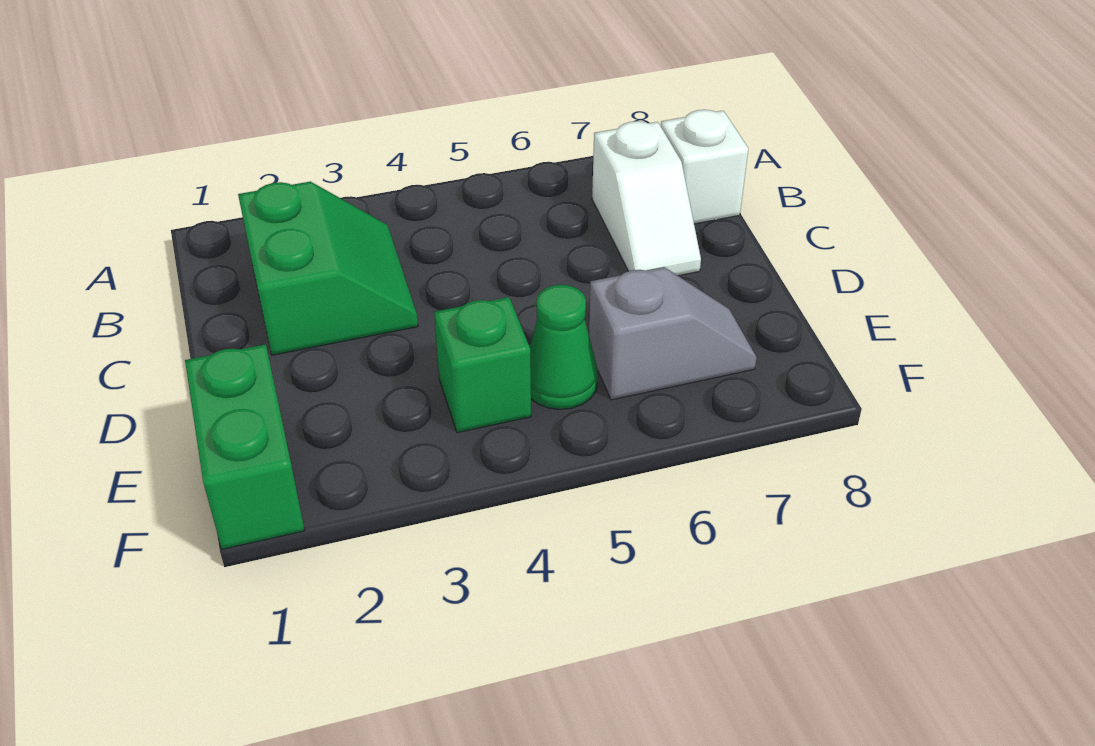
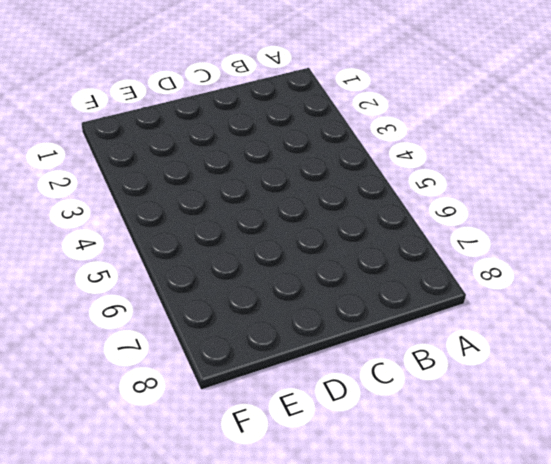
none -> green 2x2 slope [238,182,418,355]
none -> white 1x2 slope [592,121,701,276]

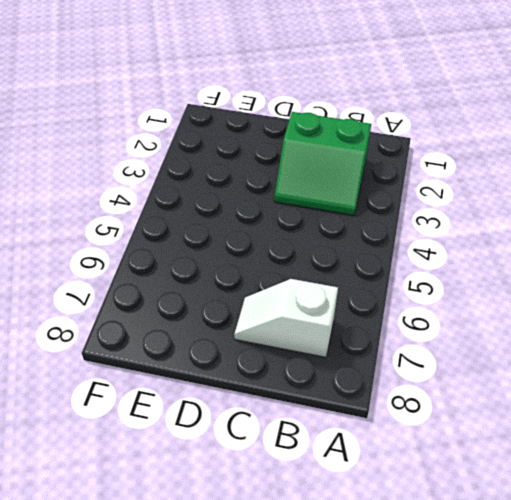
none -> white 1x1 brick [661,110,748,224]
none -> green 1x2 brick [185,344,305,549]

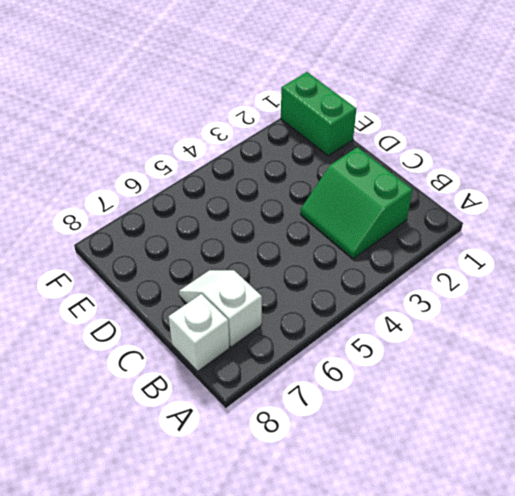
none -> green 1x1 brick [434,297,531,433]
none -> green 1x1 cone [530,285,598,409]

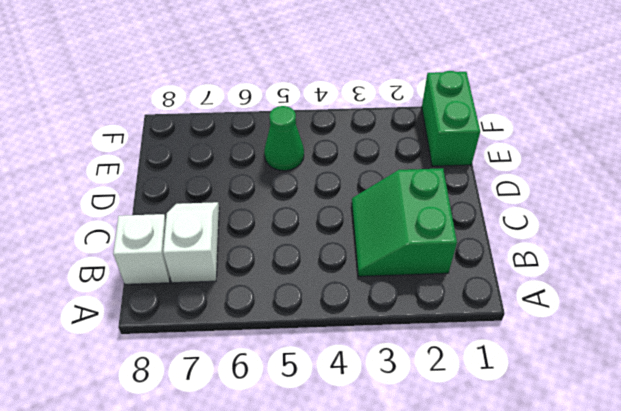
none -> green 1x1 brick [434,297,531,433]
none -> grey 1x2 slope [589,267,757,400]

